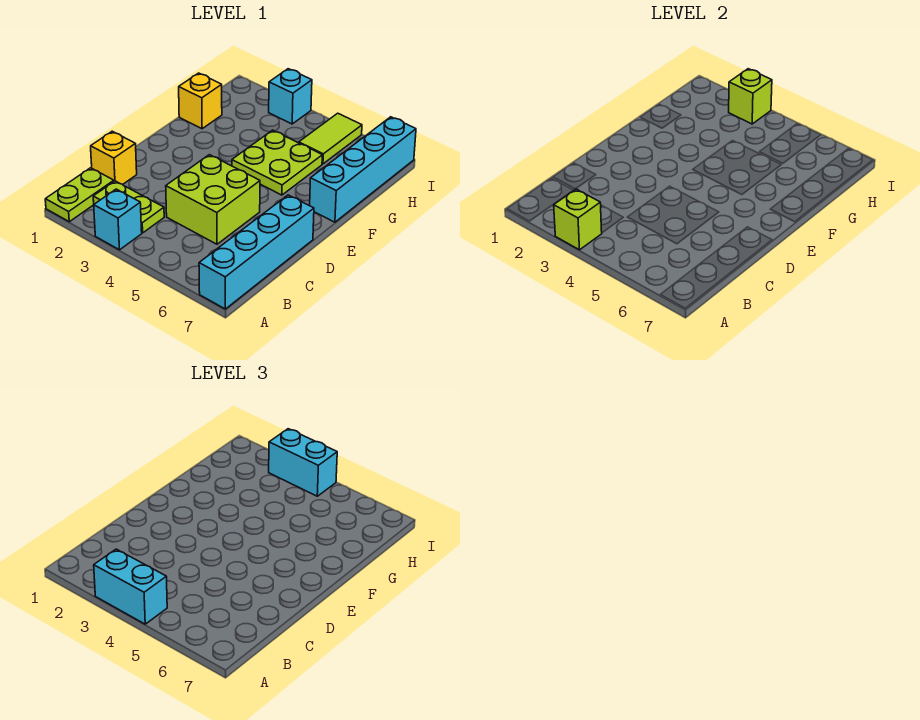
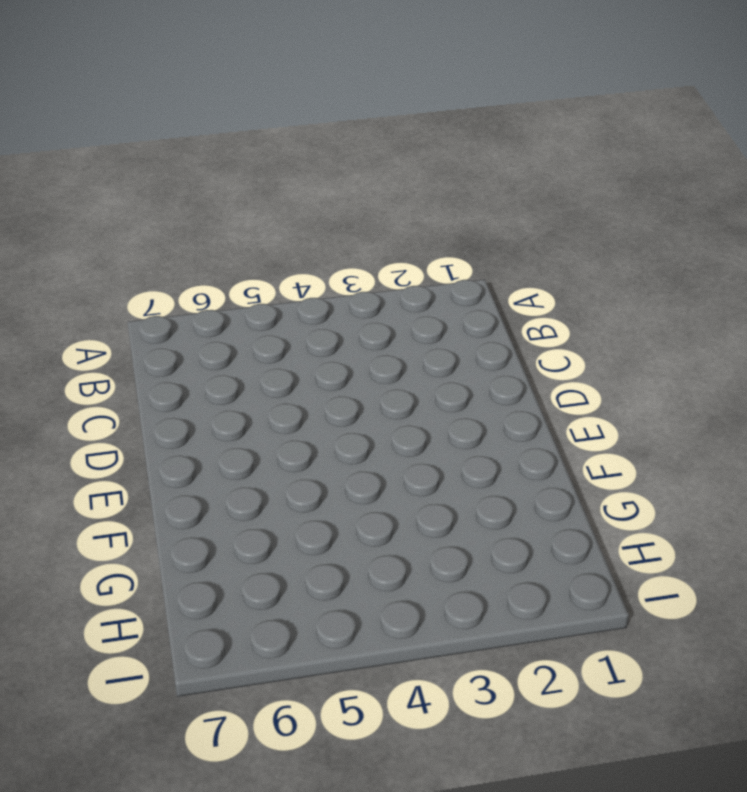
none -> lime 1x2 plate [45,168,114,222]
none -> cyan 1x1 brick [94,189,142,250]
none -> cyan 1x4 brick [199,195,314,309]

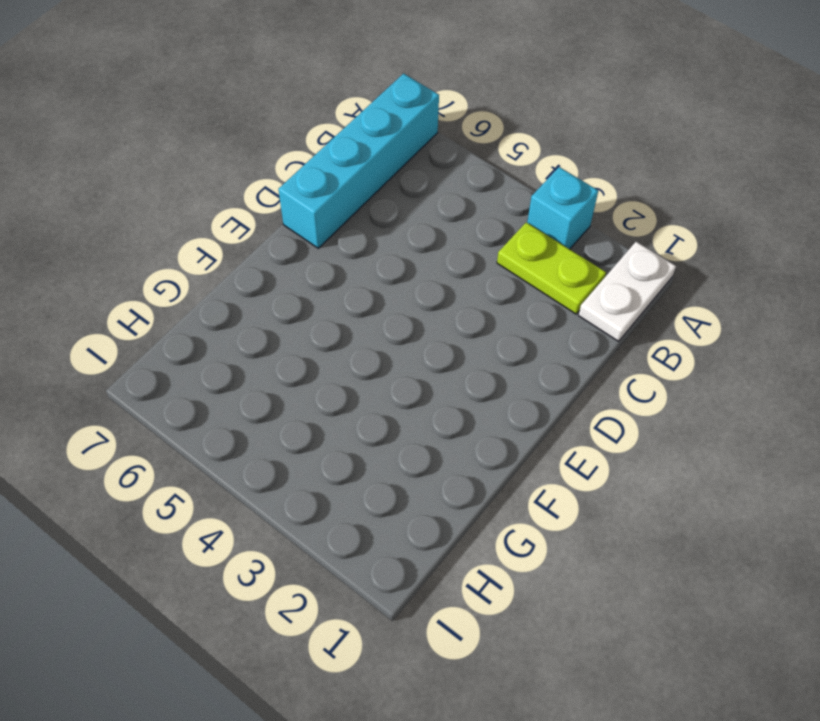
white 1x2 plate [578,242,676,341] -> lime 1x2 plate [45,168,114,222]
none -> yellow 1x1 brick [91,131,137,184]
none -> lime 2x2 brick [166,155,260,244]
none -> lime 2x2 plate [232,130,322,195]

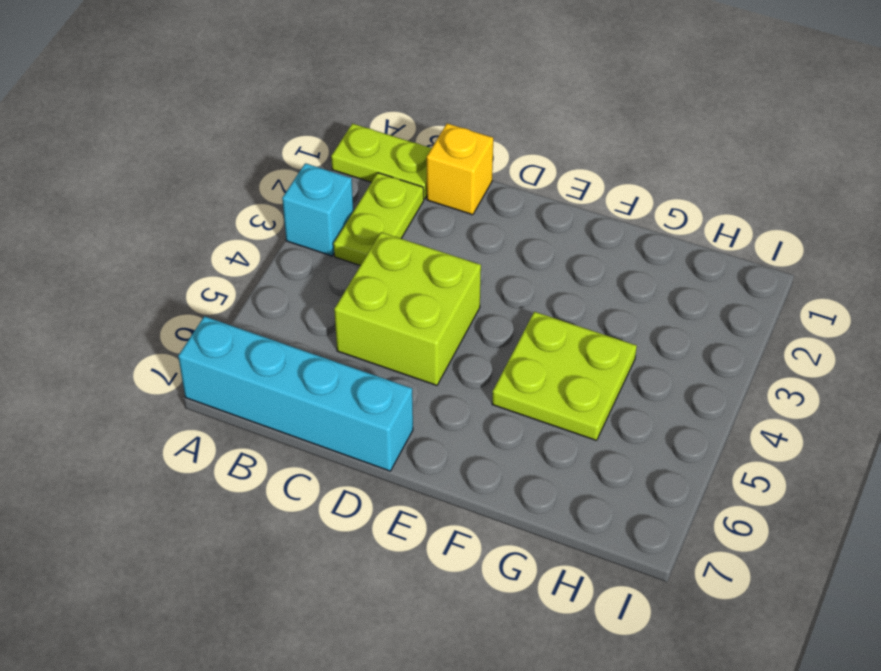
none -> cyan 1x4 brick [310,117,416,222]
none -> yellow 1x1 brick [179,73,222,129]
none -> lime 1x2 tile [299,113,362,164]

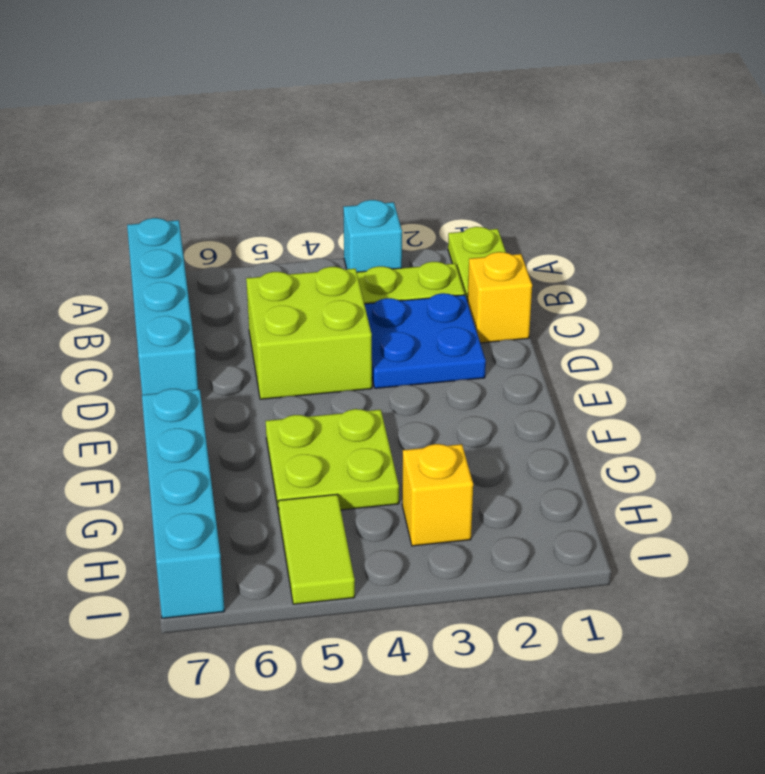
blue 2x2 plate [364,293,486,388] -> none
yellow 1x1 brick [402,444,473,546] -> yellow 1x1 brick moved to [179,73,222,129]
none -> cyan 1x1 brick [269,69,312,124]
none -> lime 1x1 brick [554,189,602,250]
none -> lime 1x1 brick [729,69,772,124]

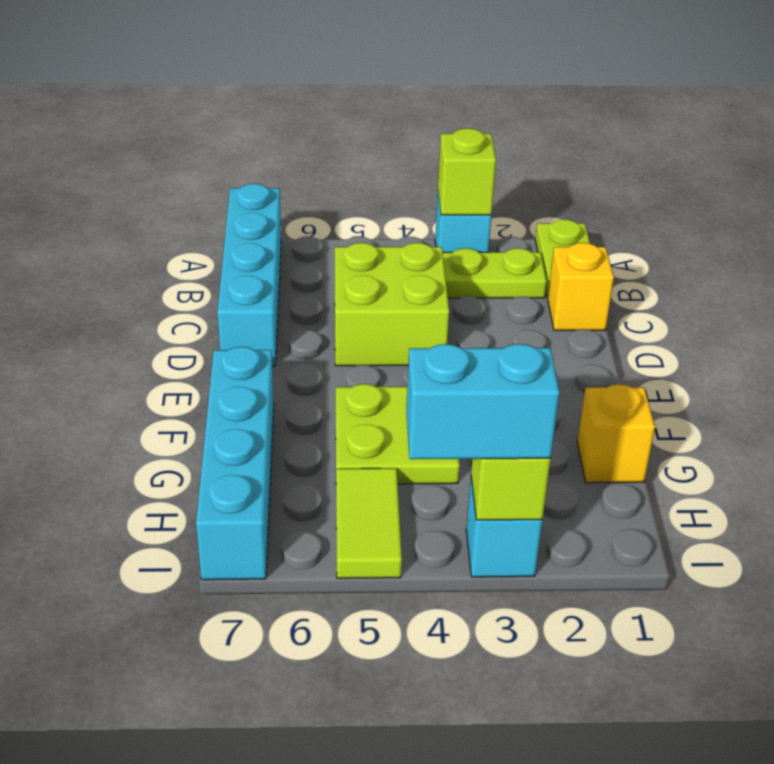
none -> cyan 1x2 brick [94,549,167,624]

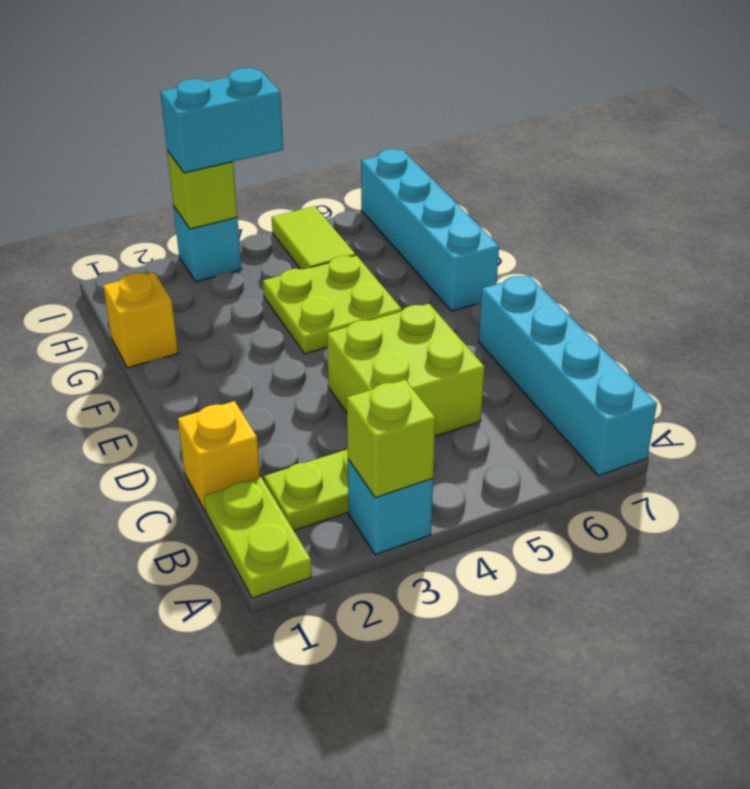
none -> cyan 1x2 brick [94,549,167,624]

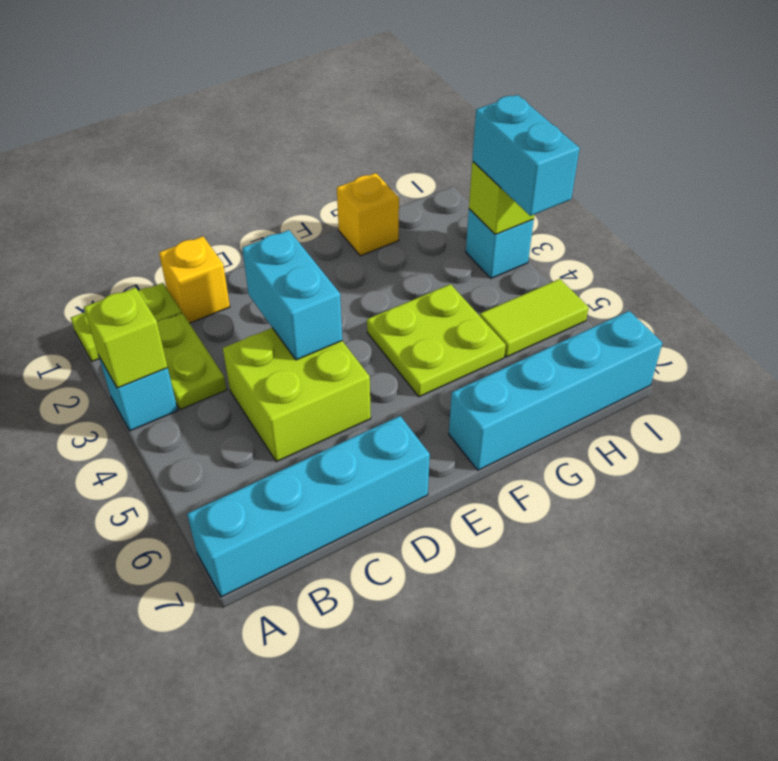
cyan 1x2 brick [242,230,342,360] -> cyan 1x2 brick moved to [94,549,167,624]

